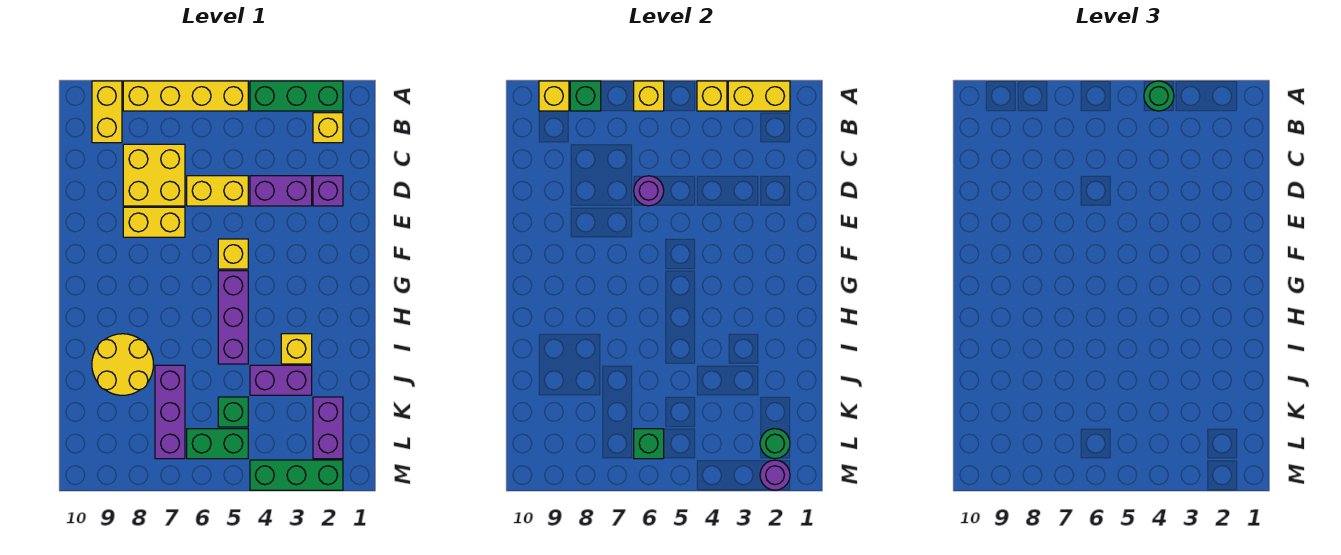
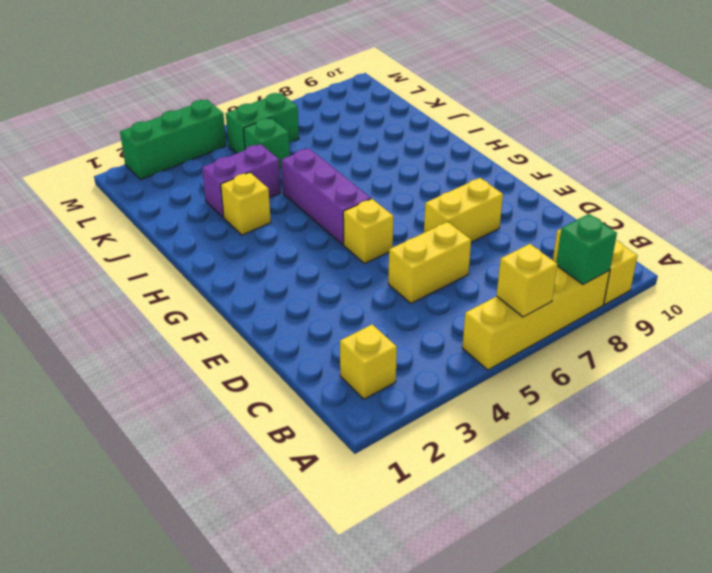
none -> green 1x3 brick [250,81,343,111]
none -> yellow 2x2 brick [123,144,185,206]
none -> purple 1x1 brick [313,176,343,206]

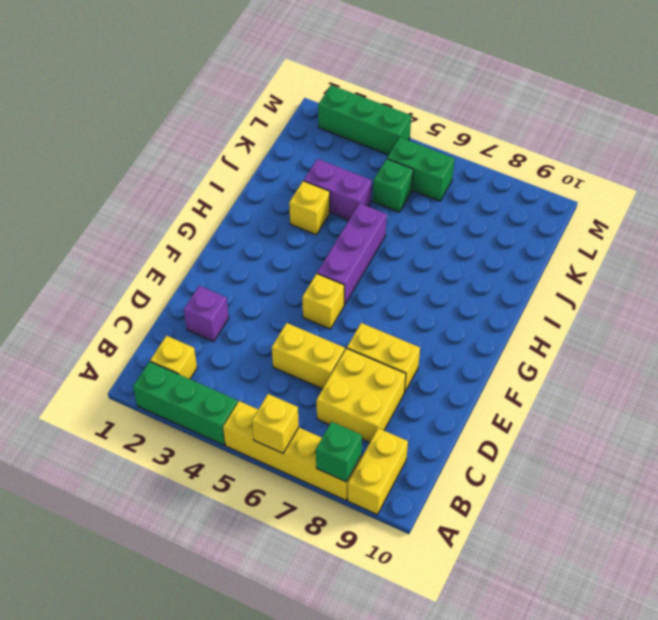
none -> purple 1x2 brick [250,176,312,206]
none -> yellow 2x2 round brick [92,334,154,395]
none -> purple 1x3 brick [155,365,185,459]

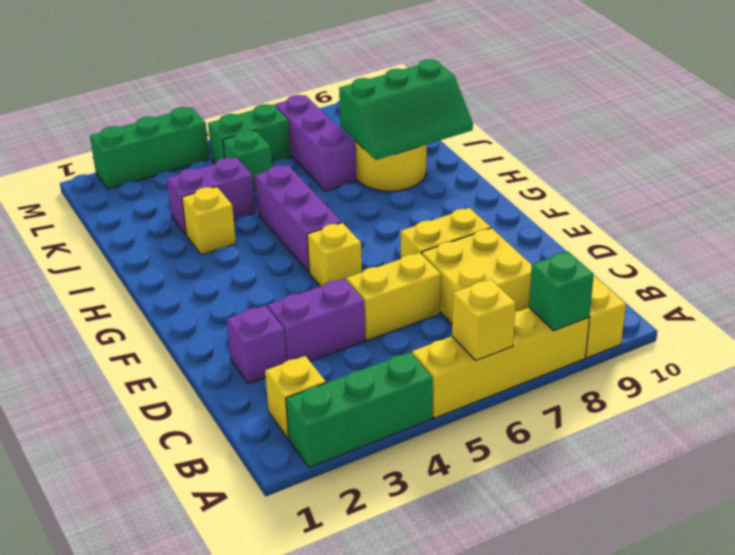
green 2x3 slope [339,60,473,160] -> none
none -> purple 1x2 brick [313,397,343,459]
none -> yellow 1x2 brick [728,81,790,111]
none -> yellow 1x1 brick [697,81,727,111]

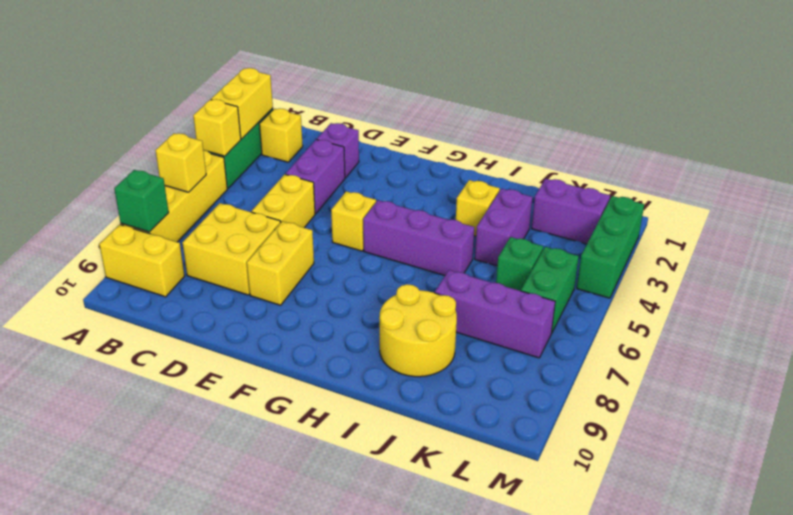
none -> yellow 1x1 brick [539,81,569,111]
none -> purple 1x1 round brick [634,176,664,206]
none -> green 1x1 round brick [760,429,790,459]

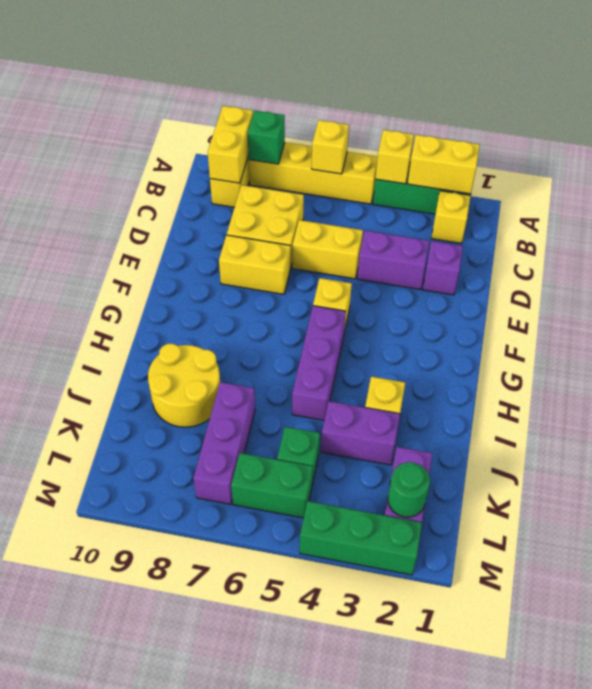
yellow 1x2 brick [208,106,253,183] -> yellow 1x1 brick [539,81,569,111]
none -> purple 1x1 round brick [634,176,664,206]
none -> green 1x1 brick [634,429,664,459]
none -> purple 1x1 round brick [760,460,790,490]

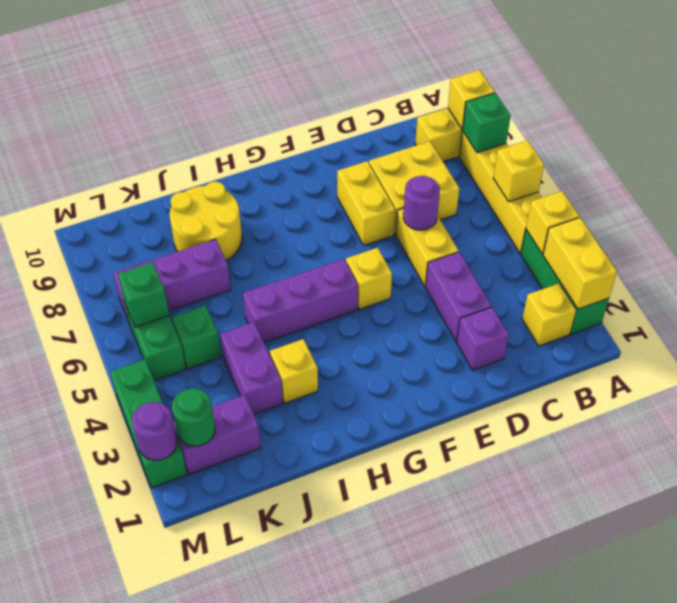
none -> green 1x1 round brick [1144,81,1174,111]

